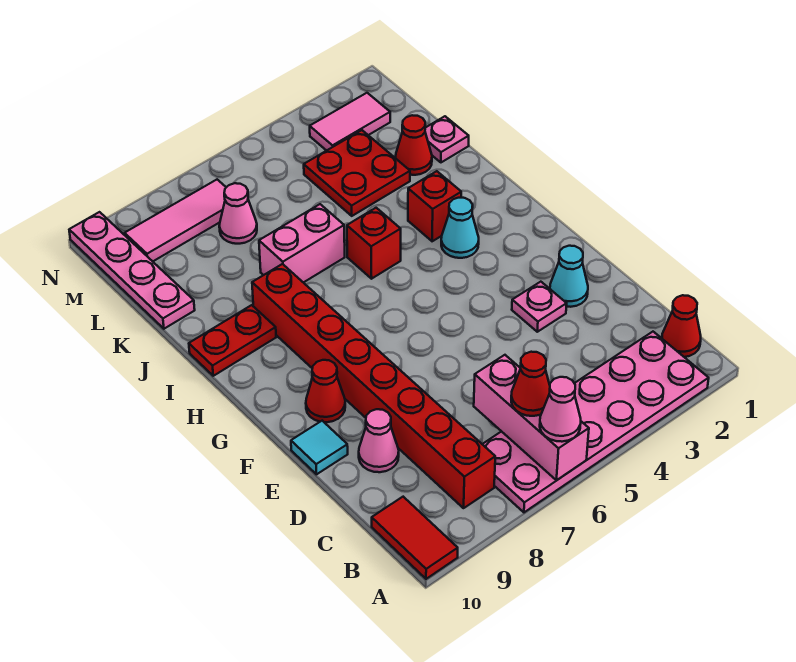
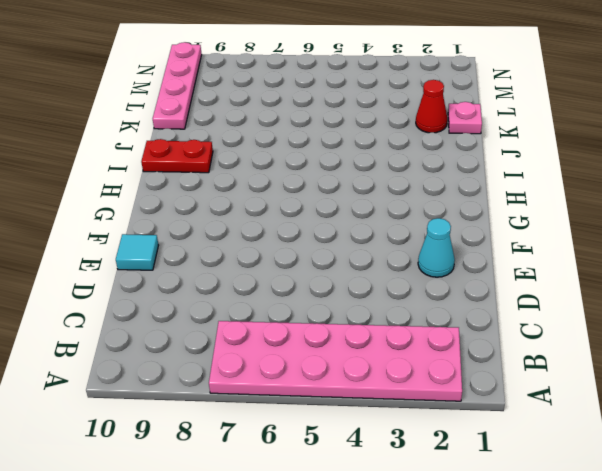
none -> red 1x2 tile [372,497,458,579]
none -> red 1x1 cone [662,295,701,357]
none -> red 1x8 brick [252,264,495,508]

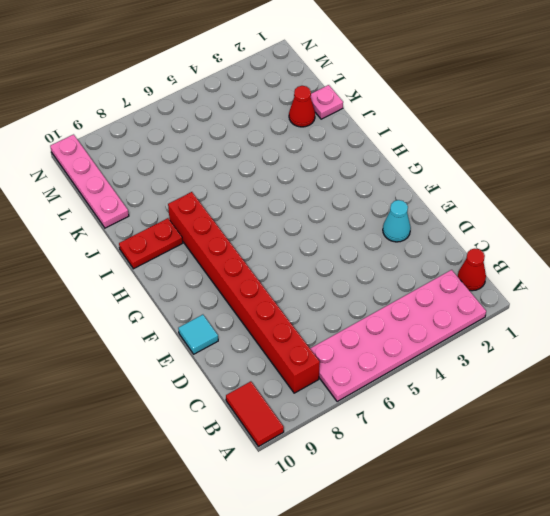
none -> pink 1x1 cone [359,409,399,472]
none -> pink 1x1 plate [512,282,567,332]
none -> red 1x1 cone [306,360,345,422]

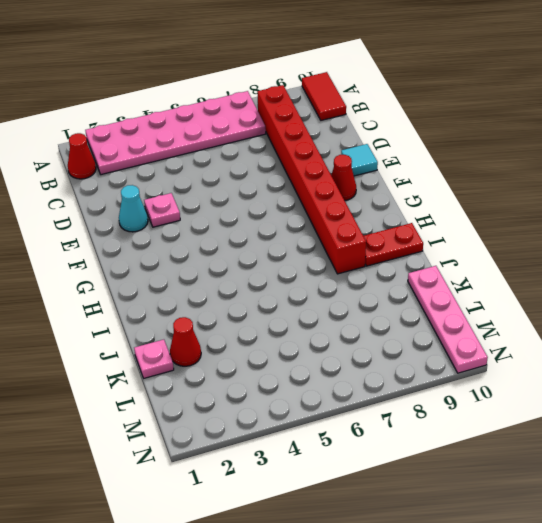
none -> pink 1x1 cone [359,409,399,472]
none -> cyan 1x1 cone [441,198,479,258]
none -> red 1x1 brick [408,171,461,241]

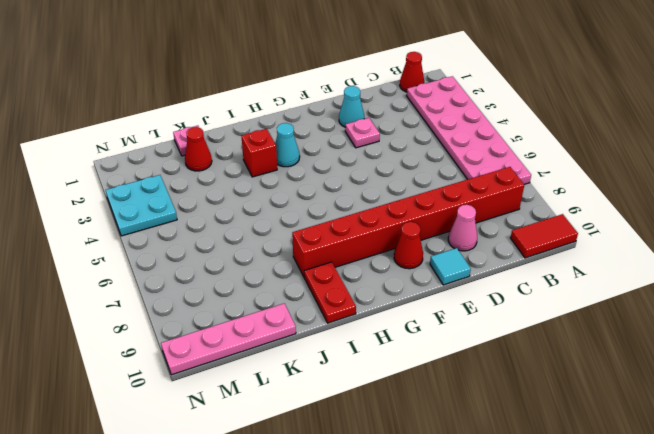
cyan 2x2 plate [106,175,177,236] -> pink 1x2 tile [310,93,390,151]
none -> red 1x1 brick [347,208,401,279]
none -> pink 1x2 brick [259,204,345,283]
none -> red 2x2 plate [304,130,410,216]

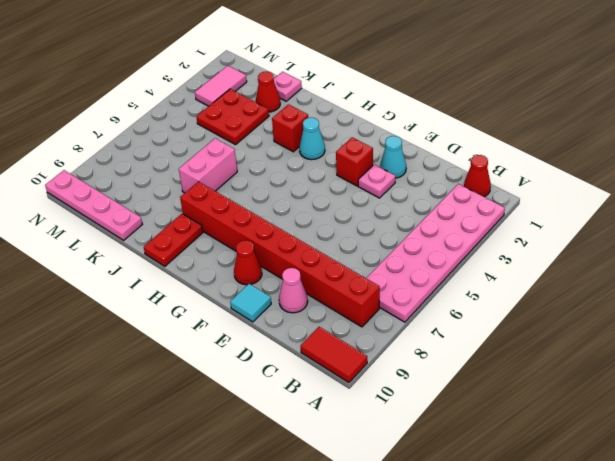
red 1x1 brick [336,137,373,186] -> red 1x1 brick moved to [347,208,401,279]
none -> pink 1x1 cone [219,183,257,244]
none -> pink 1x3 tile [125,180,226,261]
none -> pink 1x3 brick [474,355,589,480]

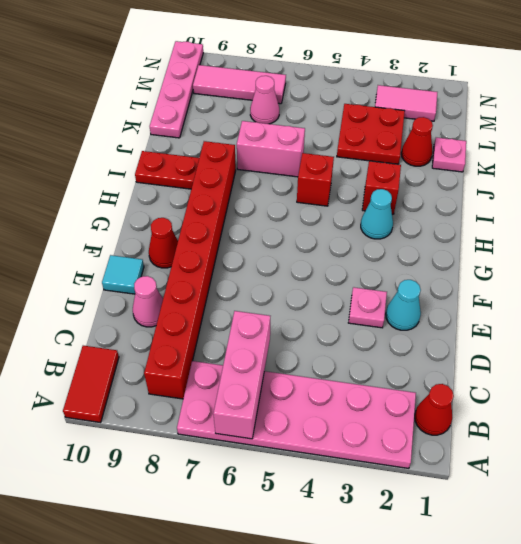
none -> pink 1x1 cone [540,377,581,442]
none -> red 1x1 cone [511,352,550,416]

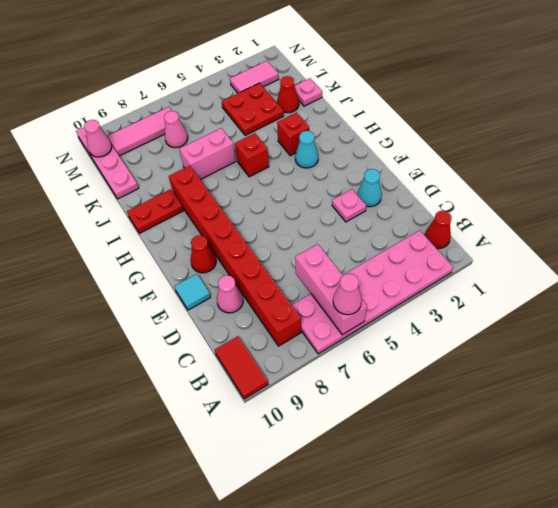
pink 1x1 cone [84,120,112,157] -> none
none -> red 1x1 cone [511,352,550,416]

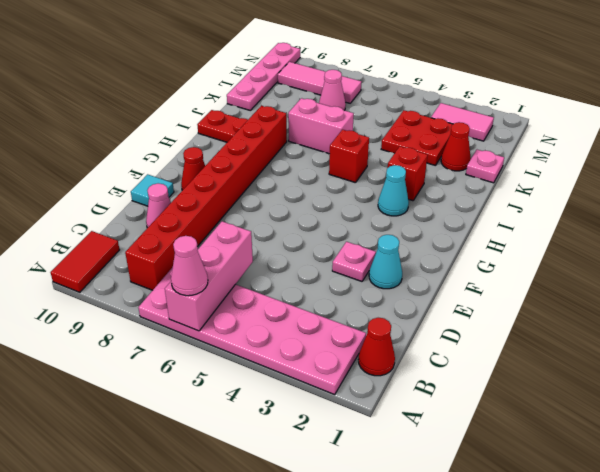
none -> red 1x1 cone [511,352,550,416]

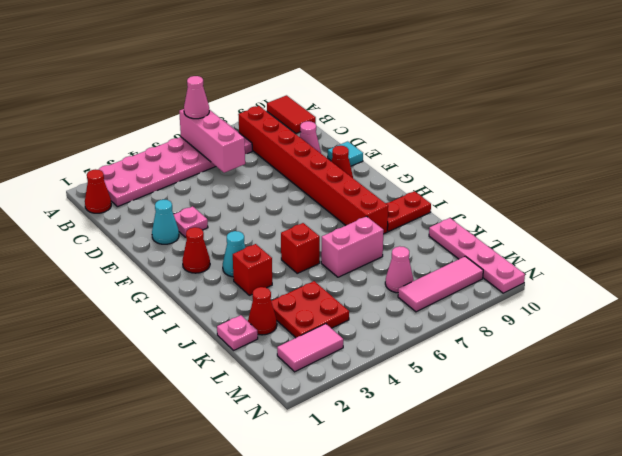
red 1x1 cone [182,227,210,273] -> red 1x1 cone moved to [511,352,550,416]

